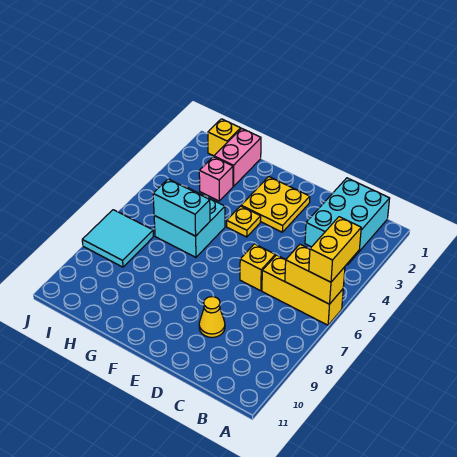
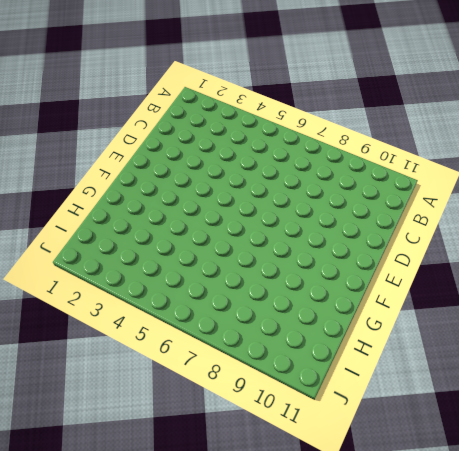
none -> yellow 1x3 brick [262,255,343,325]
none -> cyan 2x3 brick [305,178,390,265]
none -> yellow 1x1 brick [240,244,275,291]

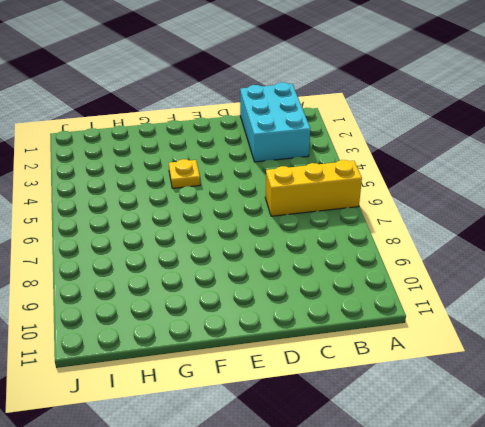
none -> yellow 1x1 brick [240,244,275,291]
none -> yellow 1x1 cone [199,297,225,337]
none -> yellow 2x2 plate [241,177,310,232]

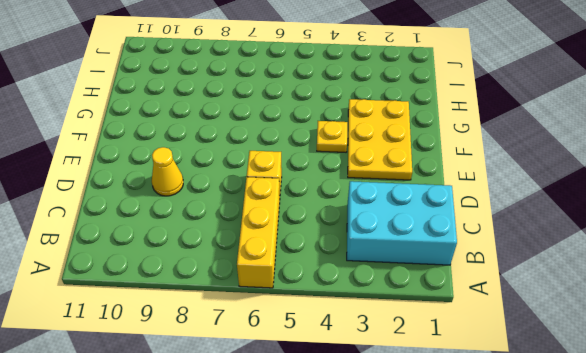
yellow 2x3 plate [348,99,412,180] -> yellow 2x2 plate [241,177,310,232]
none -> cyan 2x2 brick [154,186,225,257]
none -> pink 1x2 brick [214,128,261,186]
none -> pink 1x1 brick [199,157,233,201]

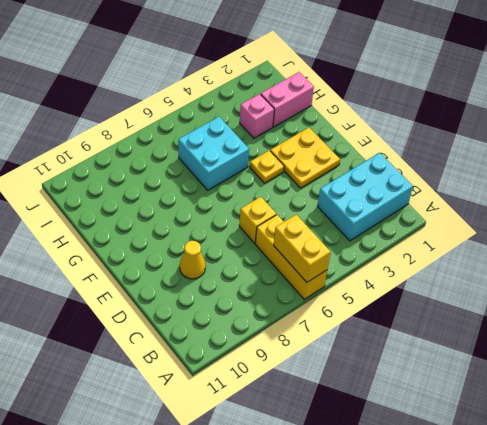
none -> yellow 1x1 brick [208,119,241,156]
none -> cyan 2x2 tile [82,210,153,267]
none -> cyan 1x2 brick [153,179,210,236]

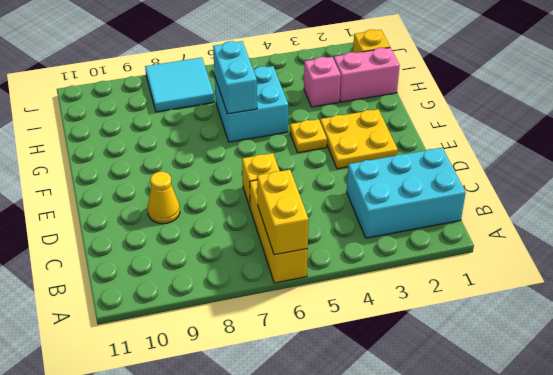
none -> yellow 1x2 brick [309,217,361,282]

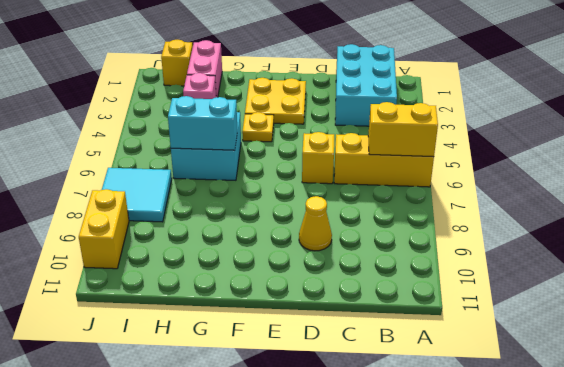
yellow 1x2 brick [79,189,129,269] -> yellow 1x2 brick moved to [309,217,361,282]

